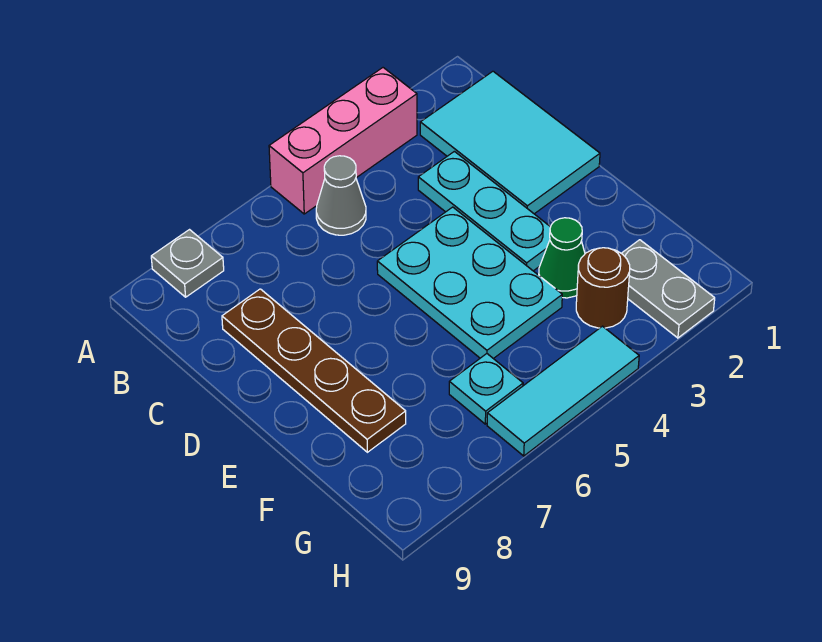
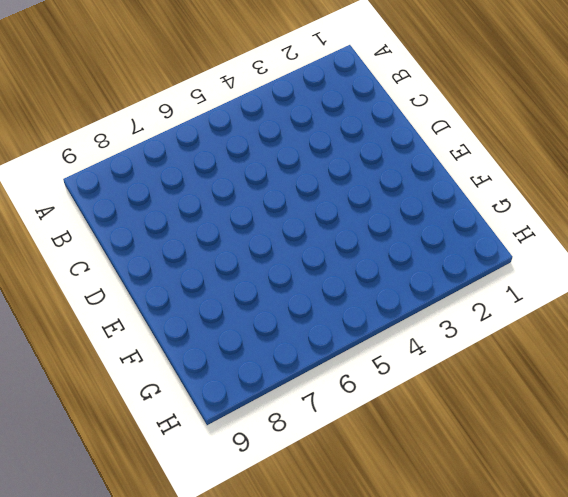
none -> pink 1x3 brick [269,68,417,214]
none -> grey 1x1 plate [151,230,224,297]
none -> cyan 2x3 tile [420,71,600,214]

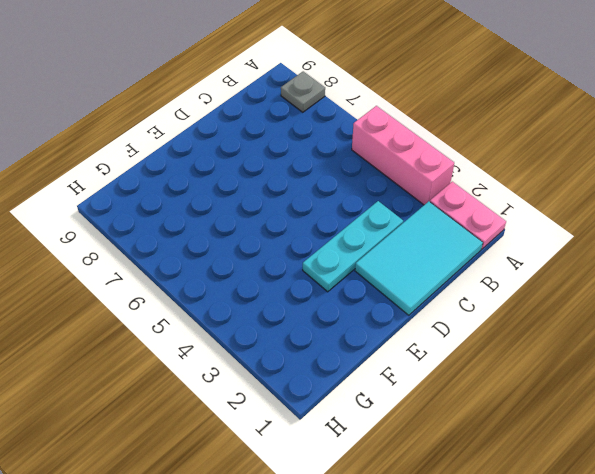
pink 1x2 plate [430,182,506,249] -> none
none -> grey 1x1 cone [316,156,366,235]
none -> brown 1x4 plate [222,289,406,452]
none -> cyan 2x3 plate [377,207,562,359]

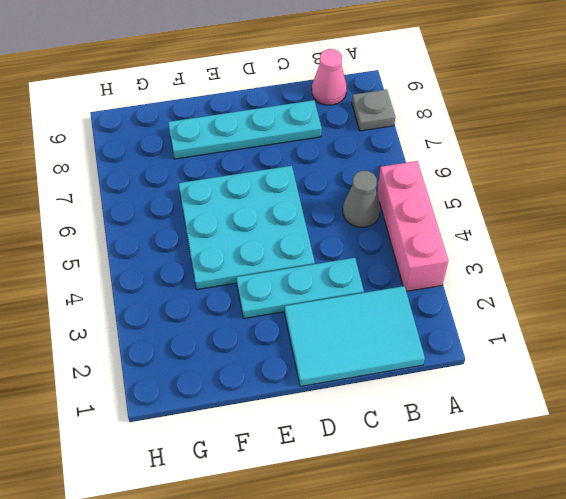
pink 1x1 cone [312,49,347,105] -> none
cyan 1x4 plate [168,100,322,159] -> brown 1x4 plate [222,289,406,452]
cyan 3x3 plate [179,166,315,290] -> cyan 2x3 plate [377,207,562,359]
none -> green 1x1 cone [539,218,585,298]
none -> grey 1x2 plate [621,240,715,338]
none -> brown 1x1 round brick [576,248,630,328]

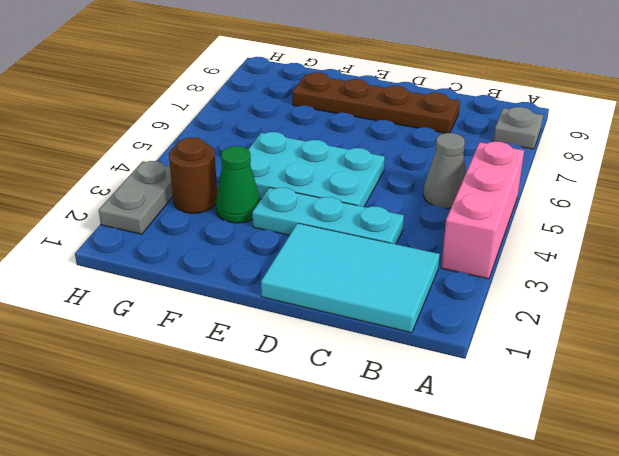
grey 1x2 plate [99,161,173,234] -> grey 1x2 plate turned to [621,240,715,338]
none -> cyan 1x1 plate [449,354,523,424]
none -> cyan 1x3 tile [487,326,639,456]

